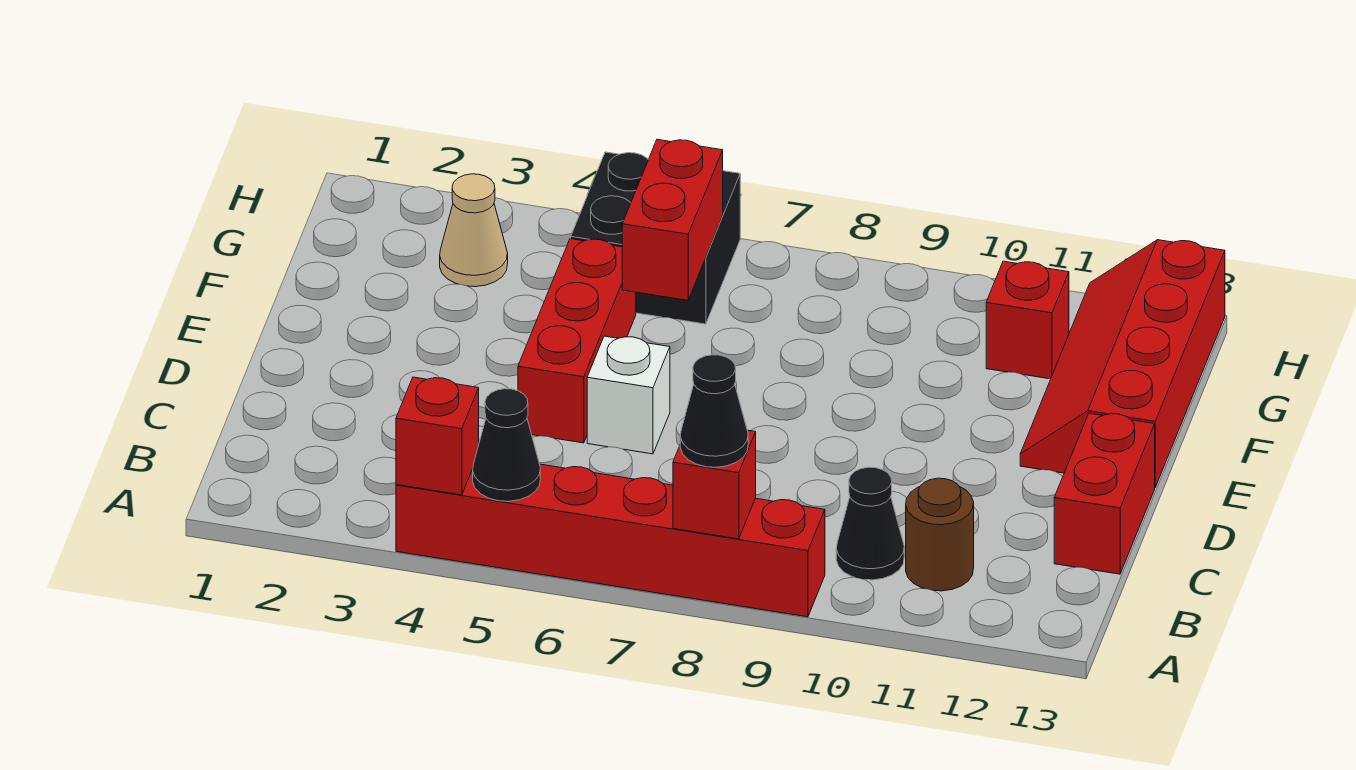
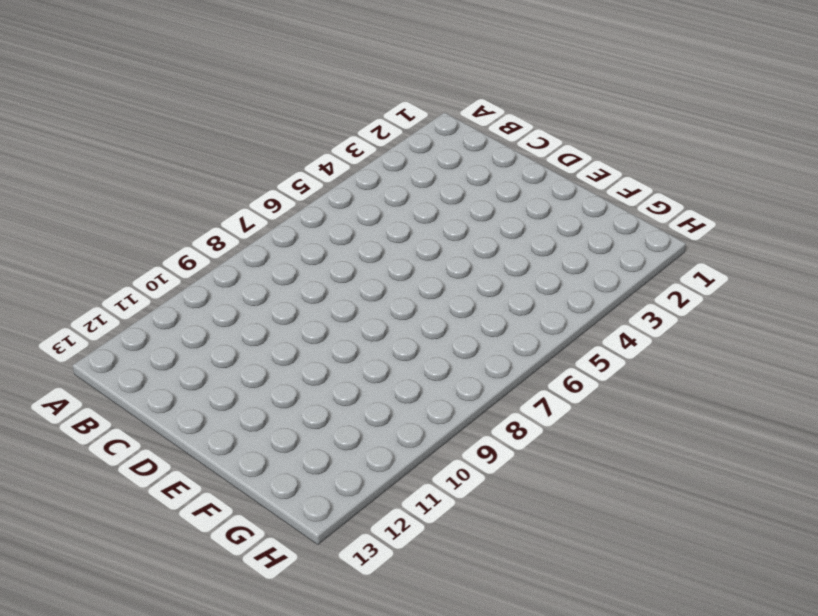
none -> red 1x6 brick [396,464,825,617]
none -> black 1x1 cone [836,467,904,580]
none -> brown 1x1 round brick [906,478,974,591]

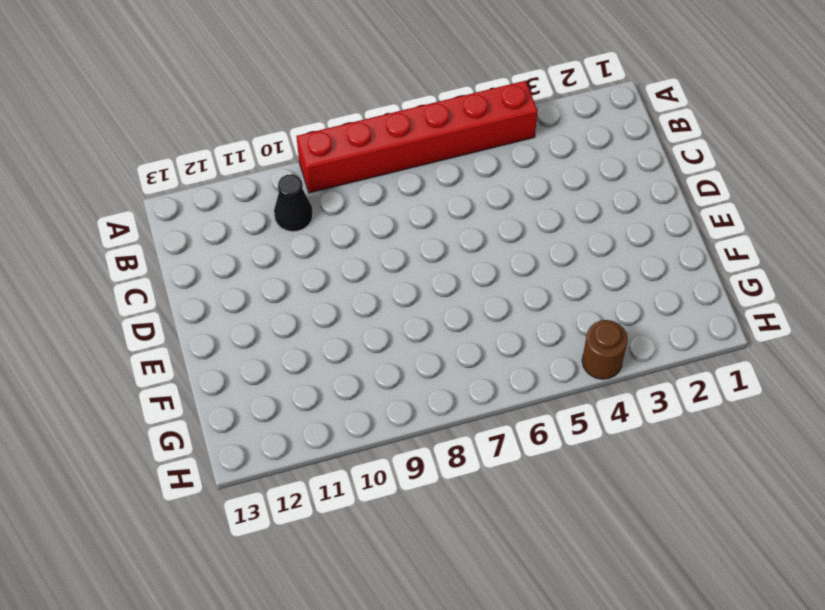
brown 1x1 round brick [582,320,628,379] -> brown 1x1 round brick moved to [906,478,974,591]
none -> red 1x2 brick [1054,413,1155,574]
none -> red 1x3 brick [518,239,636,443]
none -> white 1x1 brick [587,336,670,454]

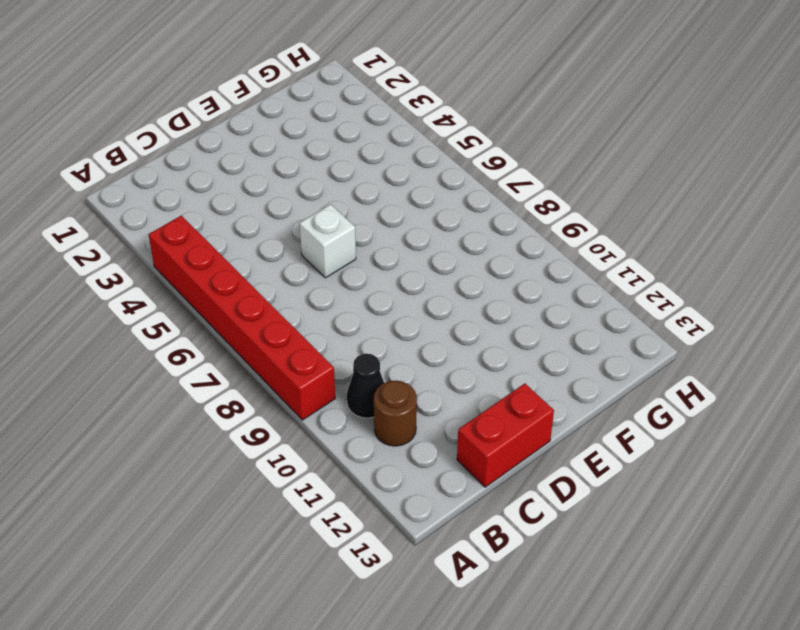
none -> red 1x3 brick [518,239,636,443]
none -> red 2x4 slope [1020,240,1225,487]
none -> tan 1x1 cone [440,174,508,287]

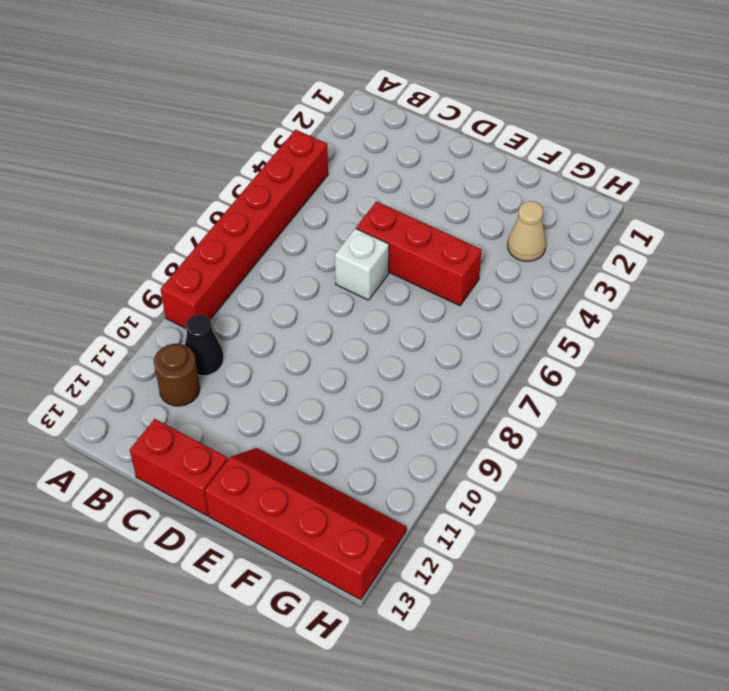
none -> black 2x2 brick [571,152,740,324]
none -> red 1x1 brick [986,261,1069,379]
none -> red 1x1 brick [396,377,479,495]

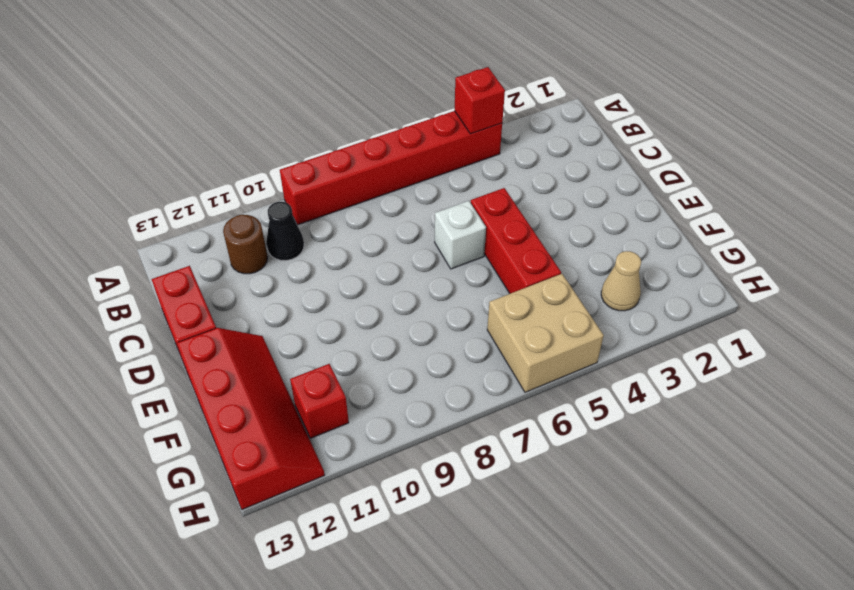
tan 2x2 brick [487,274,604,392] -> black 2x2 brick [571,152,740,324]
none -> black 1x1 cone [473,389,540,501]
none -> red 1x1 brick [673,430,756,539]
none -> red 1x2 brick [622,139,723,300]

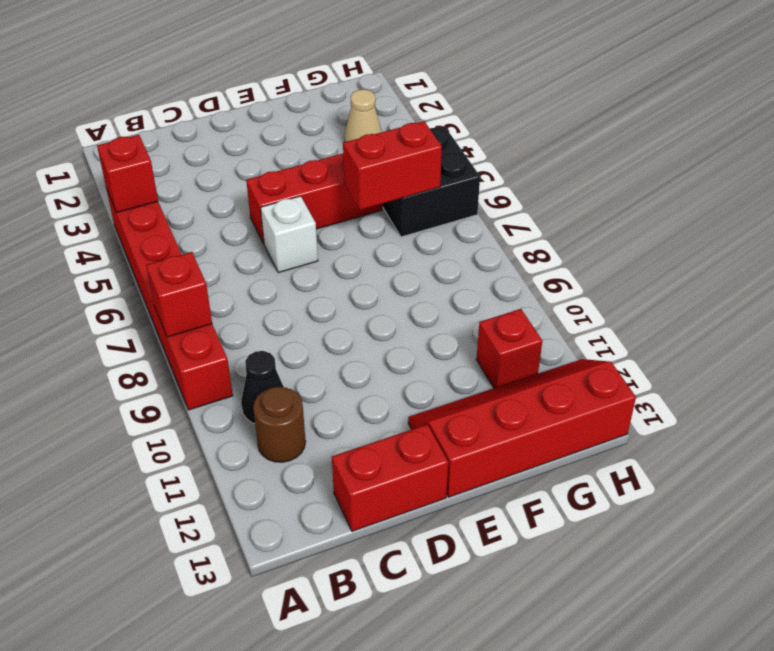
none -> black 1x1 cone [473,389,540,501]
none -> black 1x1 cone [680,355,748,467]

